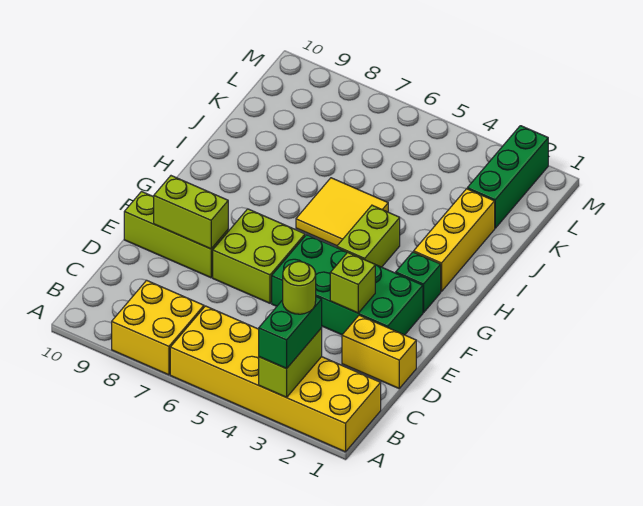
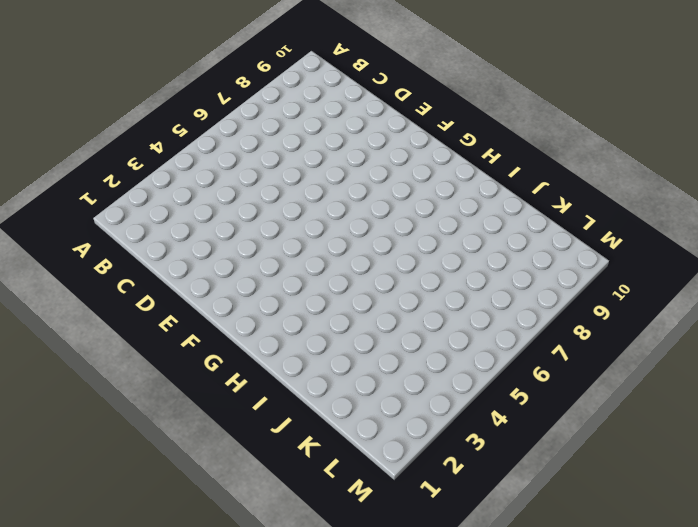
none -> yellow 2x6 brick [170,306,381,452]
none -> yellow 2x2 brick [112,280,204,375]
none -> yellow 1x2 brick [342,315,416,388]

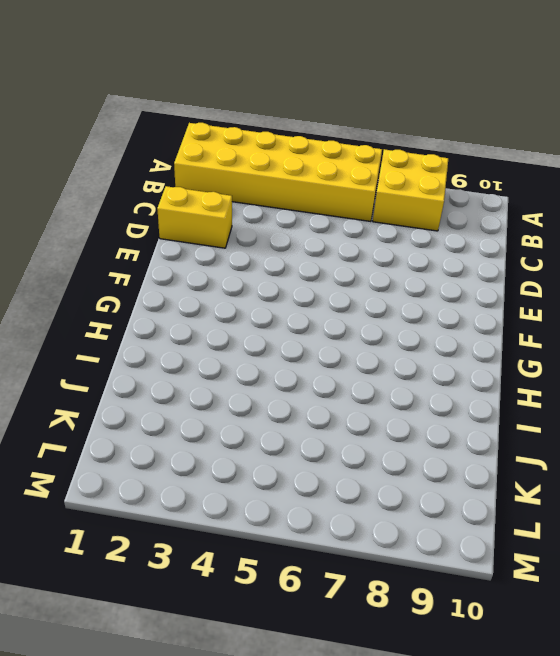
none -> green 2x4 brick [272,235,423,335]
none -> lime 2x2 brick [213,209,305,303]
none -> lime 1x3 brick [124,192,228,278]

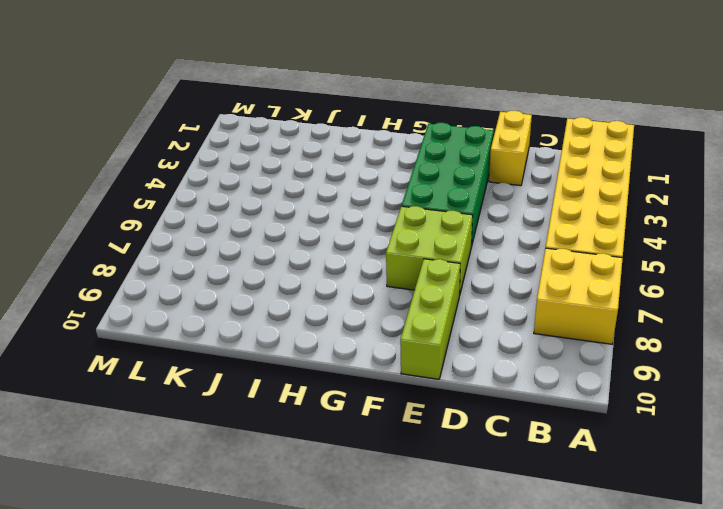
none -> green 1x1 brick [396,252,441,313]
none -> lime 1x2 brick [337,205,400,267]
none -> yellow 1x3 brick [414,189,495,291]

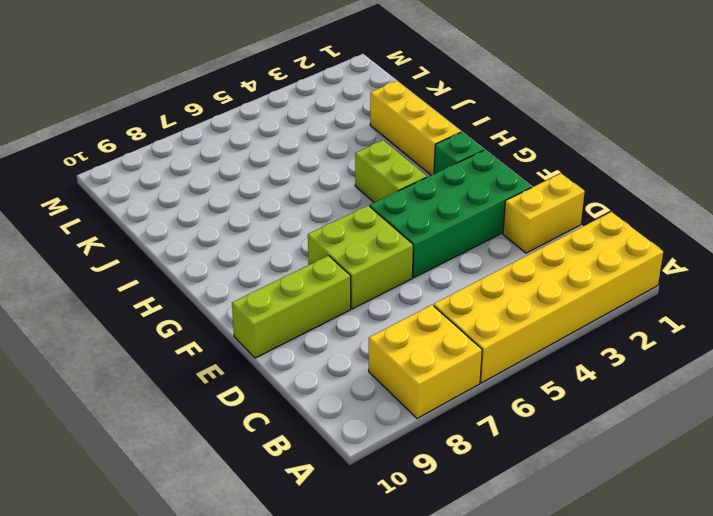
none -> yellow 2x2 tile [296,178,388,246]
none -> green 1x3 brick [467,126,548,228]
none -> lime 1x2 brick [259,328,322,397]

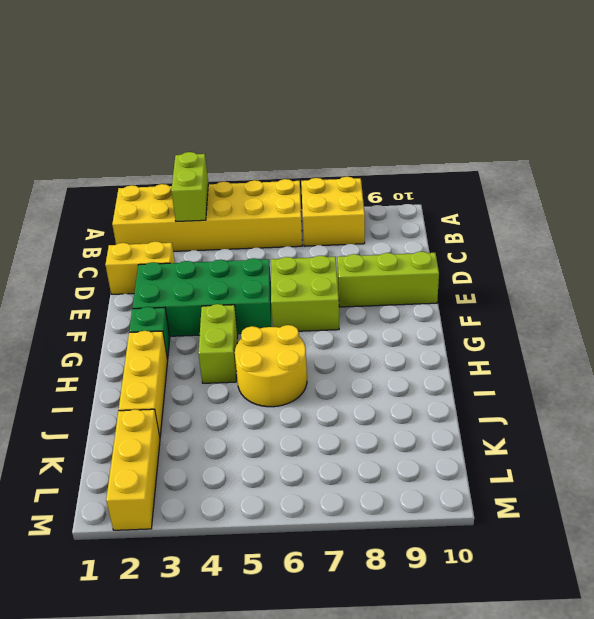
yellow 2x2 round brick [235,325,307,407] -> yellow 2x2 tile [296,178,388,246]
yellow 1x3 brick [106,409,160,530] -> green 1x3 brick [467,126,548,228]
none -> lime 1x1 brick [330,252,375,313]
none -> lime 1x2 brick [154,176,228,249]
none -> green 1x2 brick [259,297,322,369]

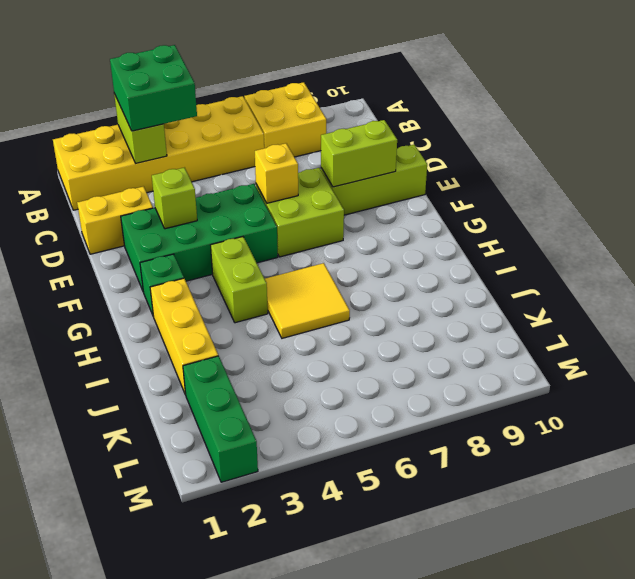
green 2x2 brick [110,45,197,131] -> green 1x2 brick [259,297,322,369]
yellow 1x1 brick [255,143,298,203] -> none
none -> lime 1x1 round brick [283,262,316,314]

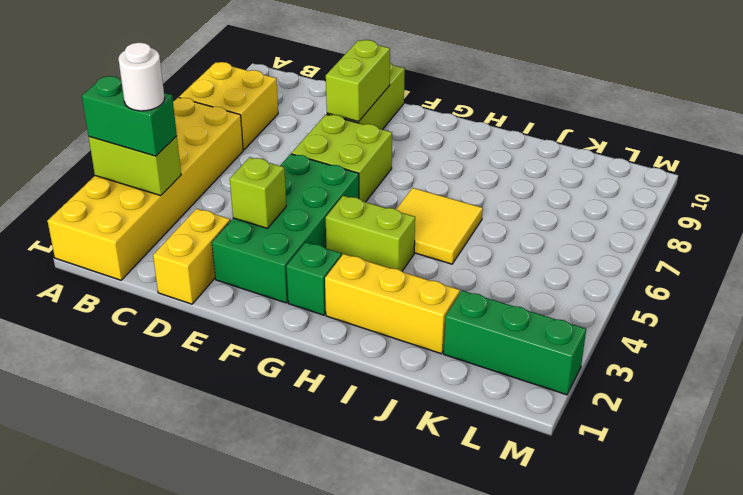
white 1x1 round brick [118,43,165,111] -> lime 1x1 round brick [283,262,316,314]

